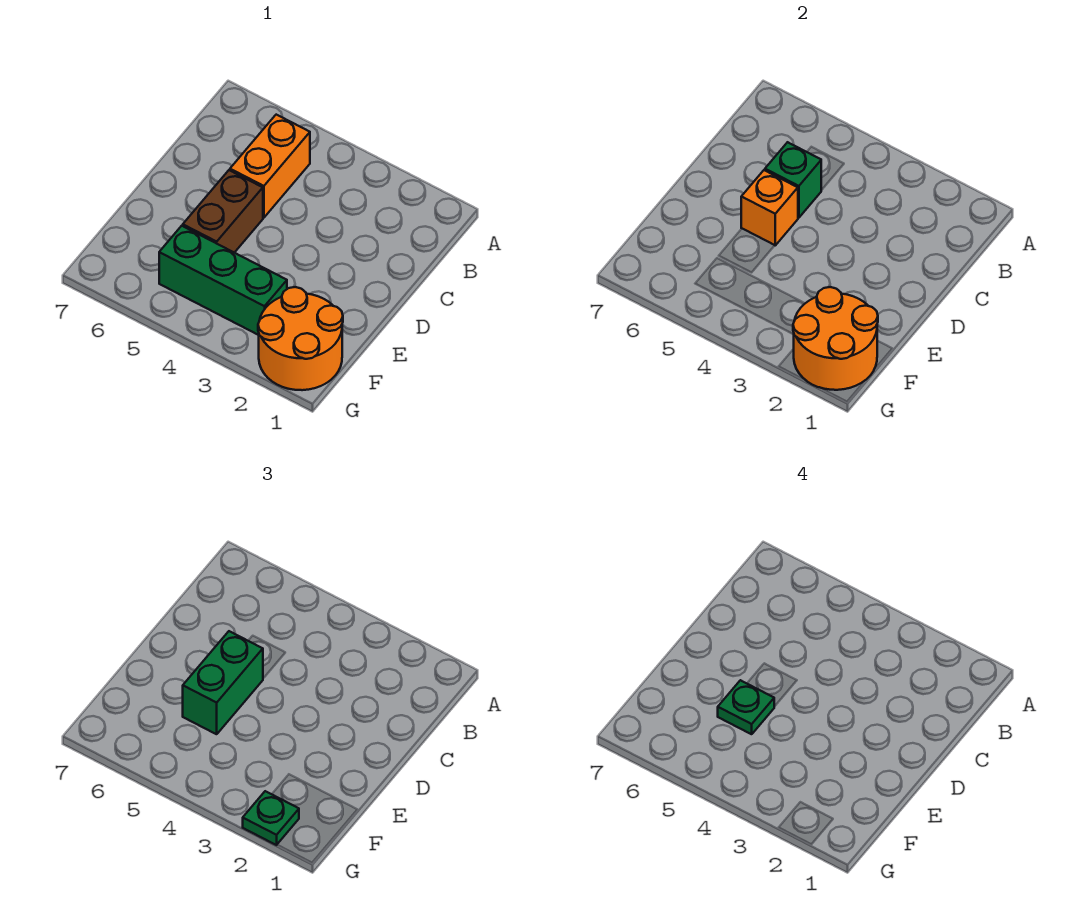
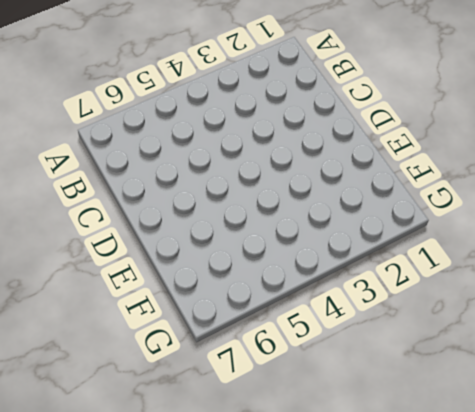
none -> orange 1x2 brick [230,115,310,218]
none -> brown 1x2 brick [183,170,263,253]

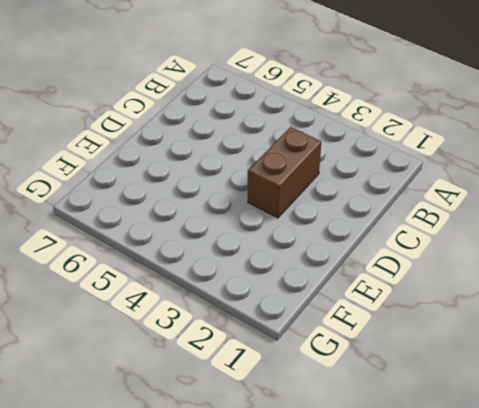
brown 1x2 brick [248,127,321,218] -> brown 1x2 brick moved to [183,170,263,253]
none -> orange 1x2 brick [230,115,310,218]
none -> orange 2x2 round brick [258,287,343,390]

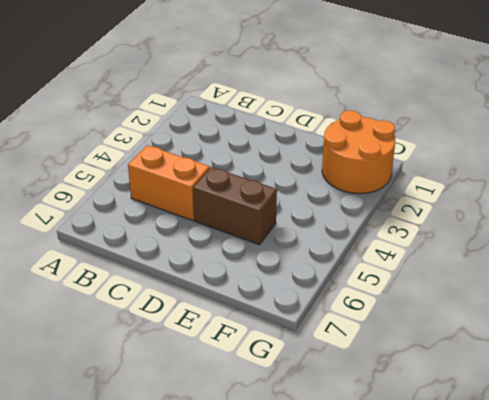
none -> green 1x3 brick [159,226,287,335]
none -> green 1x1 brick [765,142,821,218]

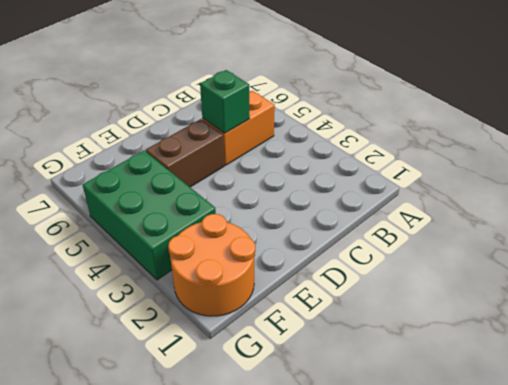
green 2x3 brick [83,151,216,280] -> green 1x3 brick [159,226,287,335]
none -> orange 1x1 brick [741,170,798,245]
none -> orange 2x2 round brick [793,287,878,390]

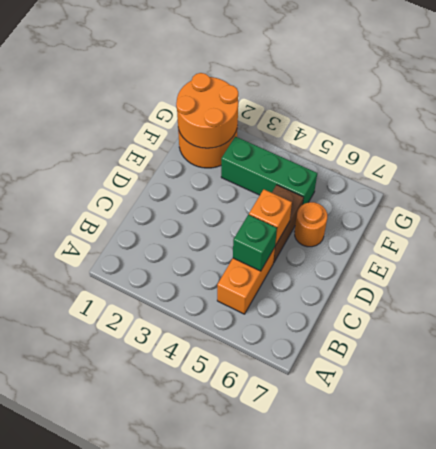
orange 1x1 round brick [294,202,327,247] -> none
none -> green 1x2 brick [183,631,263,734]
none -> green 1x1 plate [243,791,299,845]

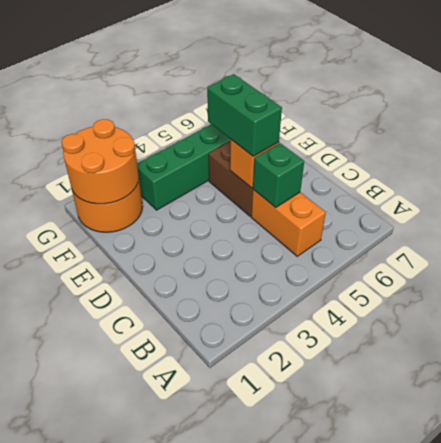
none -> green 1x1 plate [243,791,299,845]
none -> green 1x1 plate [718,680,774,734]

